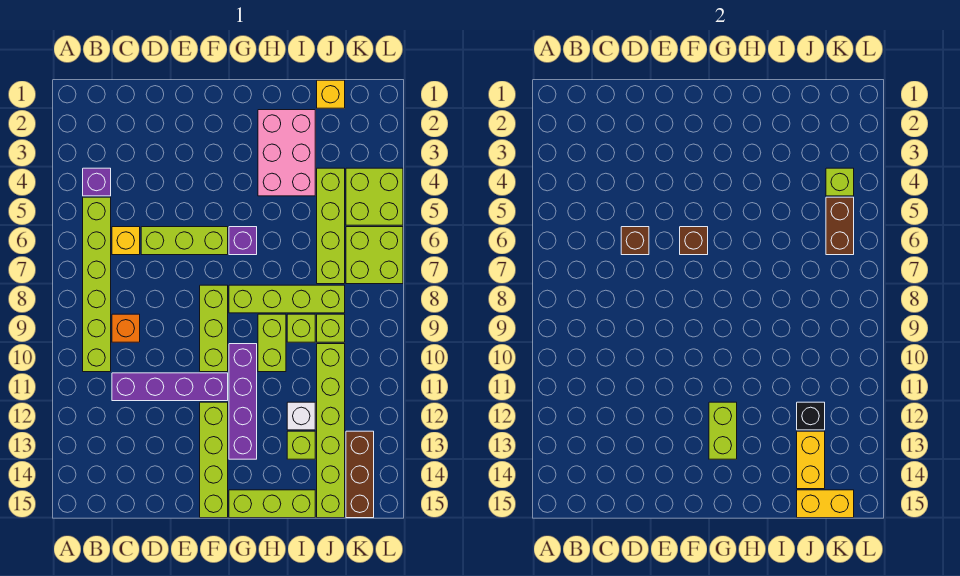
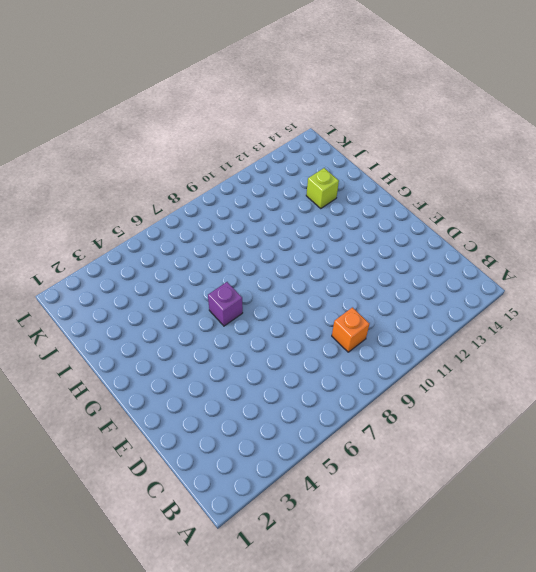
none -> purple 1x1 brick [83,168,111,196]
none -> lime 1x6 brick [83,197,111,372]
none -> yellow 1x1 brick [112,227,140,255]
none -> purple 1x4 brick [112,373,228,401]

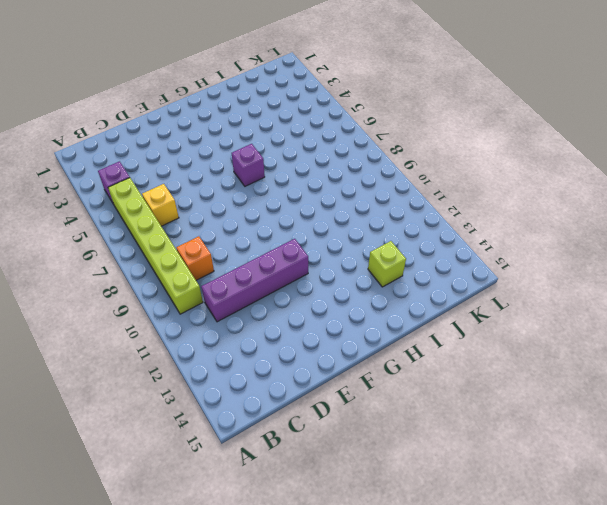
none -> lime 1x3 brick [141,227,228,255]
none -> lime 1x3 brick [200,285,228,372]
none -> lime 1x4 brick [200,402,228,518]
none -> lime 1x4 brick [229,285,345,313]

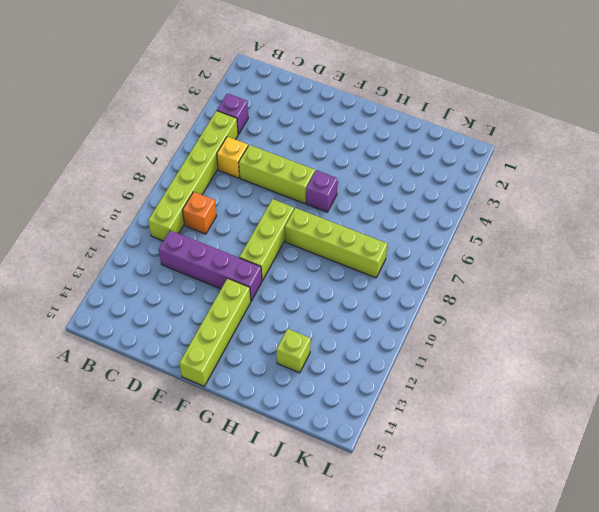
none -> purple 1x4 brick [229,344,257,459]
none -> lime 1x3 brick [229,490,315,518]
none -> pink 2x3 brick [258,110,315,196]
none -> lime 1x2 brick [258,314,286,372]

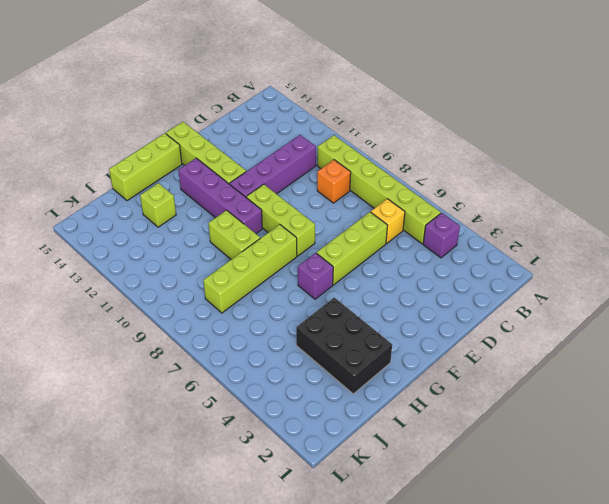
black 2x3 brick [296,297,392,394] -> pink 2x3 brick [258,110,315,196]
none -> lime 1x1 brick [287,314,315,342]
none -> white 1x1 brick [287,402,315,430]
none -> yellow 1x1 brick [317,80,345,108]
none -> lime 1x4 brick [317,168,345,284]

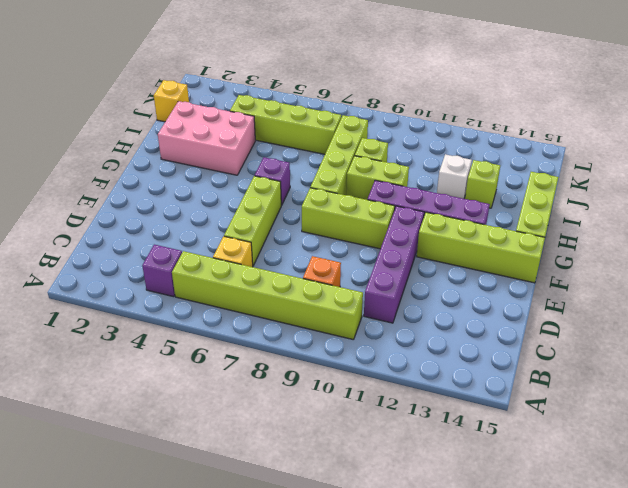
none -> lime 1x1 brick [317,314,345,342]
none -> lime 1x6 brick [317,344,345,518]
none -> lime 2x2 brick [346,168,403,225]
none -> lime 2x2 brick [346,227,403,284]

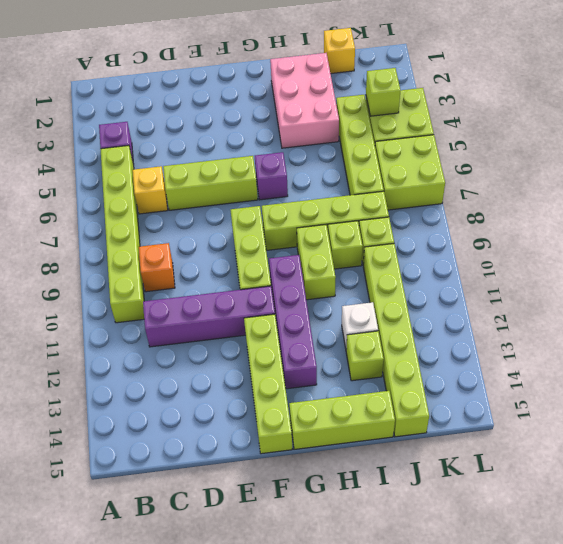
none -> brown 1x3 brick [346,431,374,518]
none -> brown 1x1 brick [621,227,649,255]
none -> brown 1x1 brick [680,227,708,255]
none -> lime 1x2 brick [709,402,737,459]

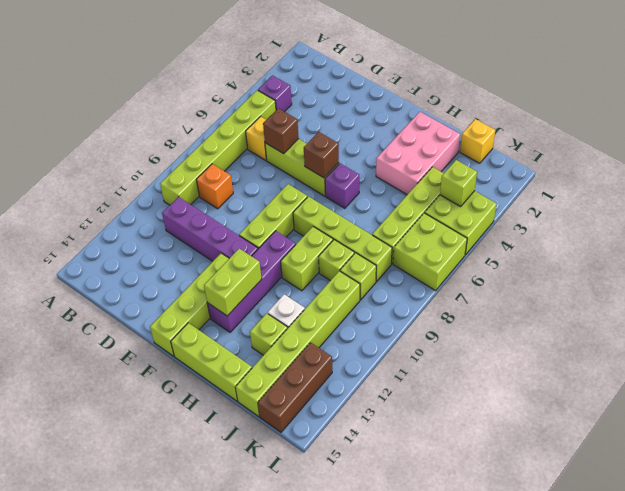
none -> black 1x1 brick [797,402,825,430]
none -> yellow 1x2 brick [797,431,825,489]
none -> yellow 1x2 brick [797,490,854,518]
none -> brown 1x2 brick [826,197,854,255]

